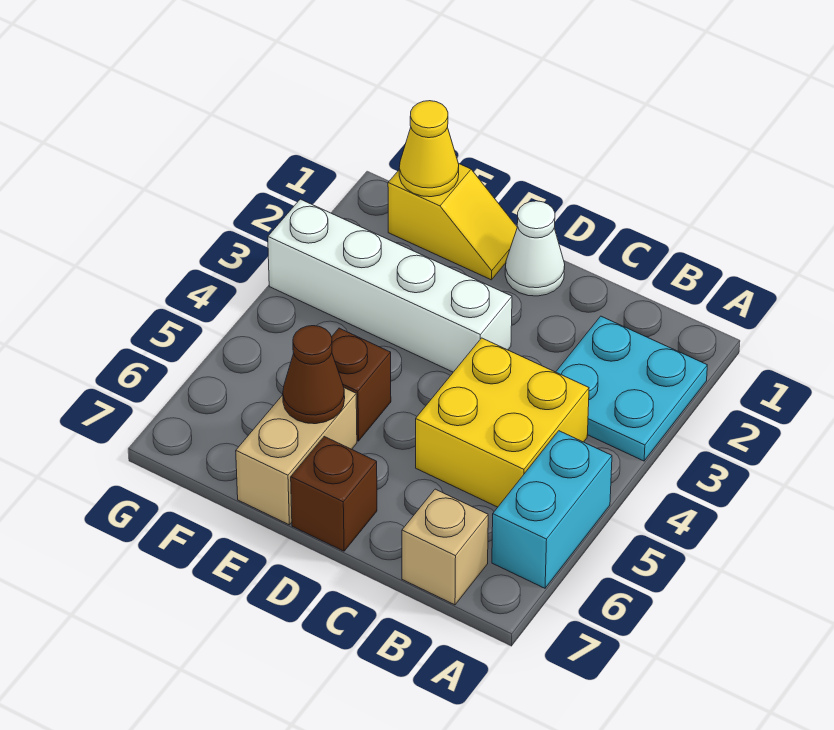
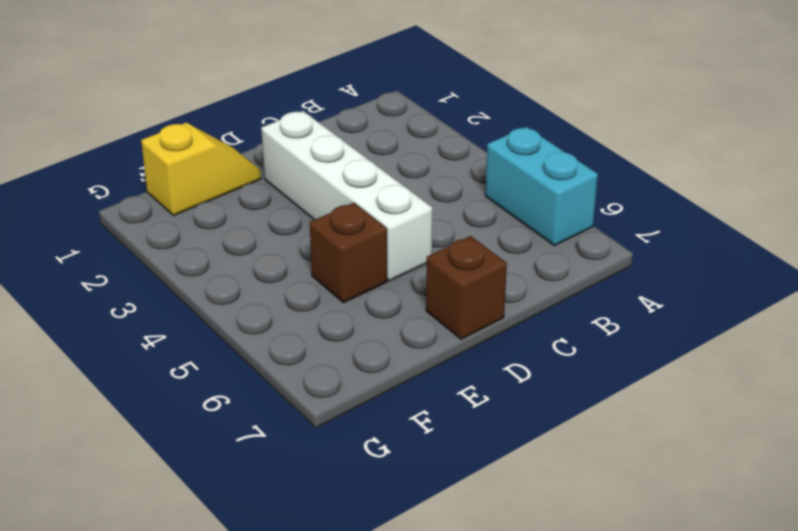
white 1x4 brick [261,111,432,281] -> white 1x4 brick turned to [268,199,512,372]
none -> cyan 2x2 plate [556,316,707,461]
none -> yellow 2x2 brick [416,338,589,507]
none -> tan 1x1 brick [402,489,488,605]

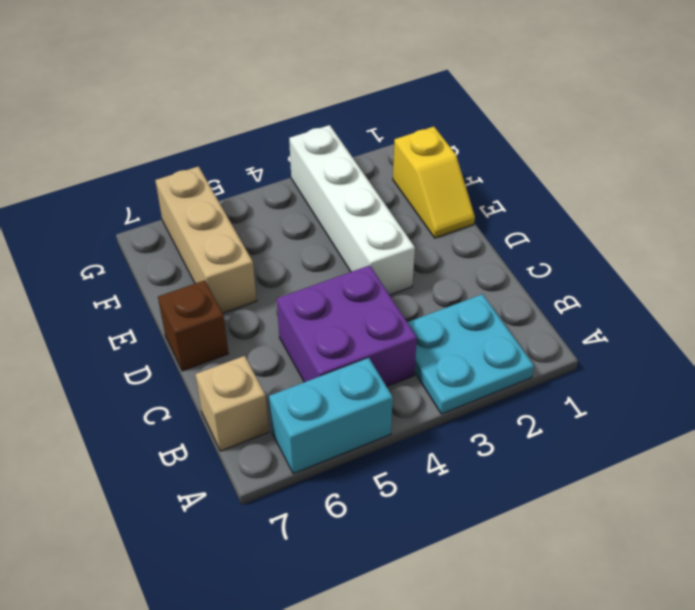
purple 2x2 brick [277,265,417,386] -> yellow 2x2 brick [416,338,589,507]
tan 1x3 brick [155,166,257,313] -> tan 1x2 brick [236,388,357,525]
none -> white 1x1 cone [505,201,565,296]
none -> brown 1x1 brick [332,328,391,441]
none -> brown 1x1 cone [283,326,345,424]

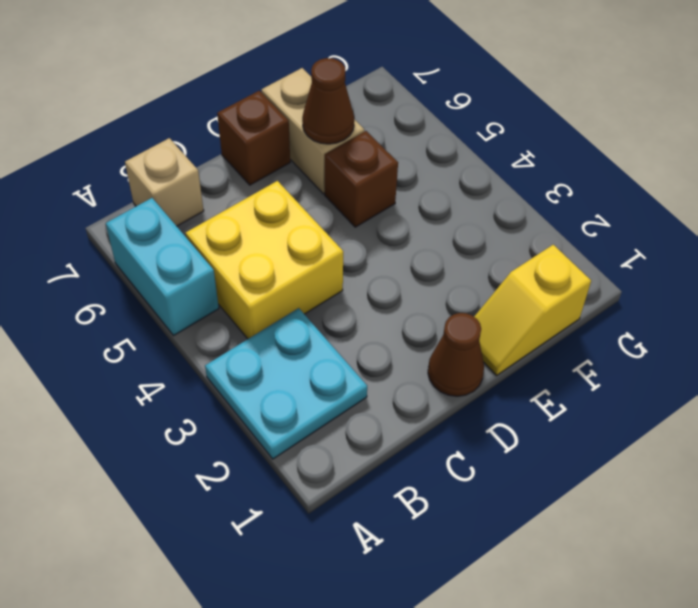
brown 1x1 cone [428,313,484,396] -> white 1x1 cone [505,201,565,296]
none -> white 1x4 brick [268,199,512,372]
none -> yellow 1x1 cone [399,101,459,197]

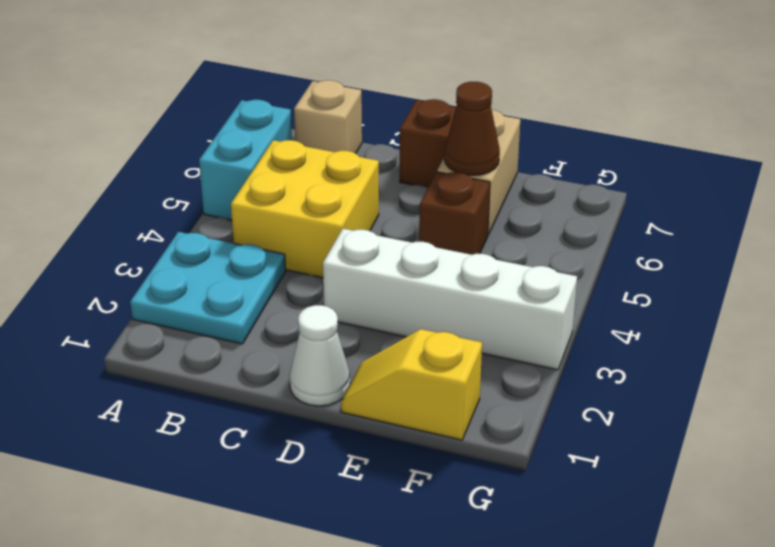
none -> yellow 1x1 cone [399,101,459,197]

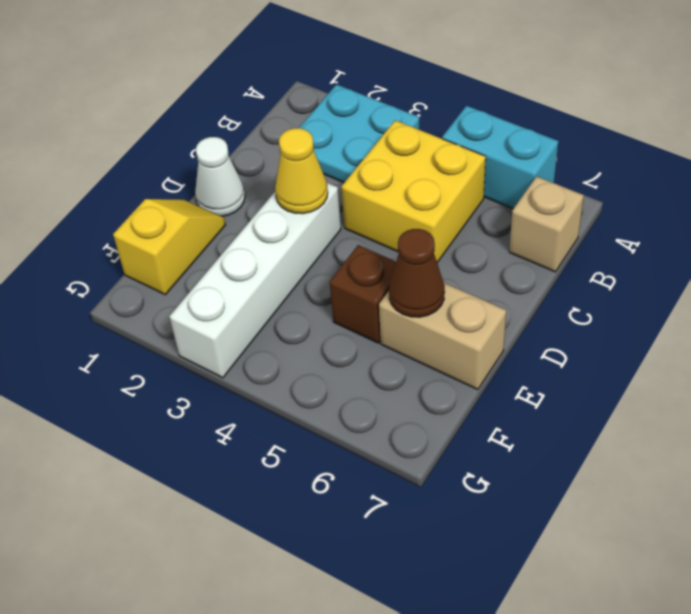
yellow 1x1 cone [275,128,328,214] -> yellow 1x1 cone moved to [399,101,459,197]
none -> brown 1x1 brick [291,437,377,551]

